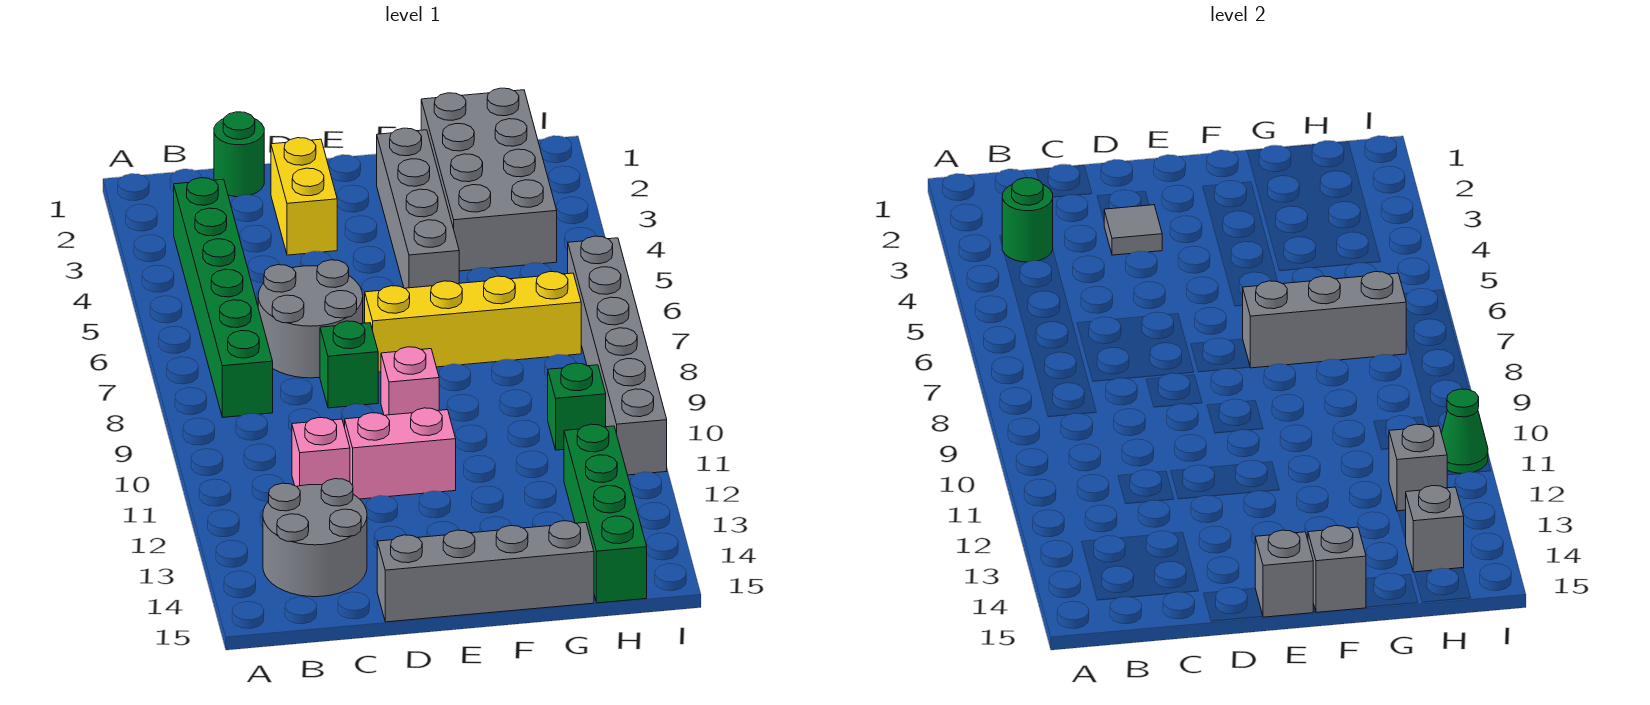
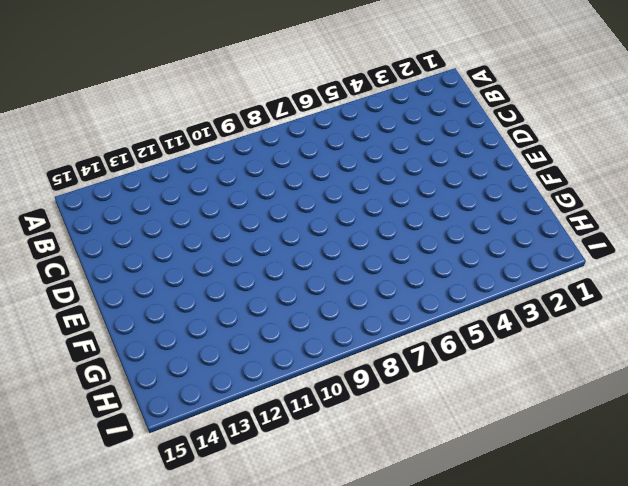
none -> green 1x6 brick [174,178,273,417]
none -> grey 2x2 round brick [263,479,367,597]
none -> green 1x1 round brick [214,112,264,197]

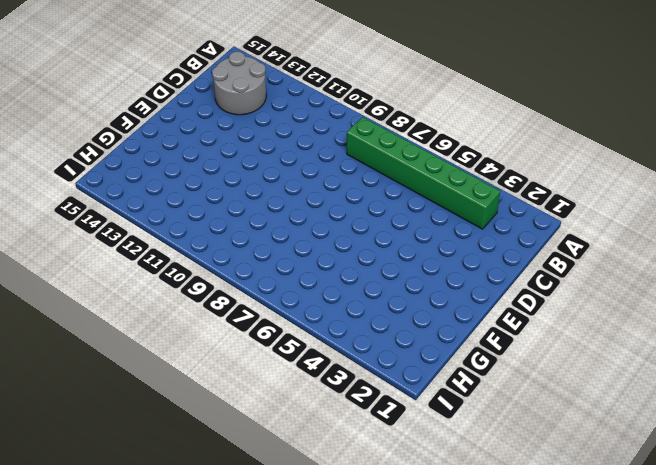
none -> green 1x1 round brick [214,112,264,197]
none -> grey 2x2 round brick [258,260,363,378]
none -> pink 1x1 brick [292,418,350,487]

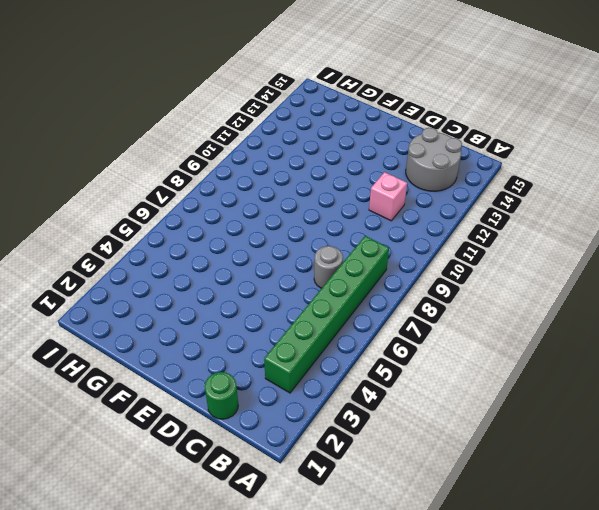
grey 1x1 round brick [314,246,343,288] -> grey 2x2 round brick [258,260,363,378]
none -> yellow 1x2 brick [271,138,337,255]
none -> green 1x1 brick [320,321,378,408]
none -> pink 1x2 brick [345,408,456,499]

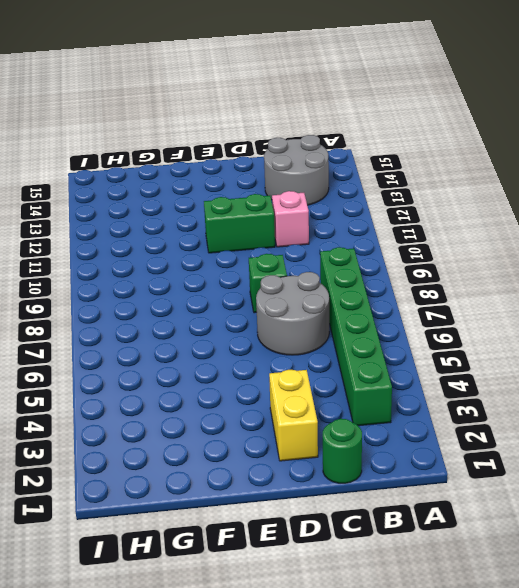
green 1x2 brick [204,194,275,253] -> pink 1x2 brick [345,408,456,499]
none -> grey 1x4 brick [377,521,594,622]
none -> yellow 1x4 brick [365,271,581,372]
none -> pink 1x1 brick [381,347,439,415]

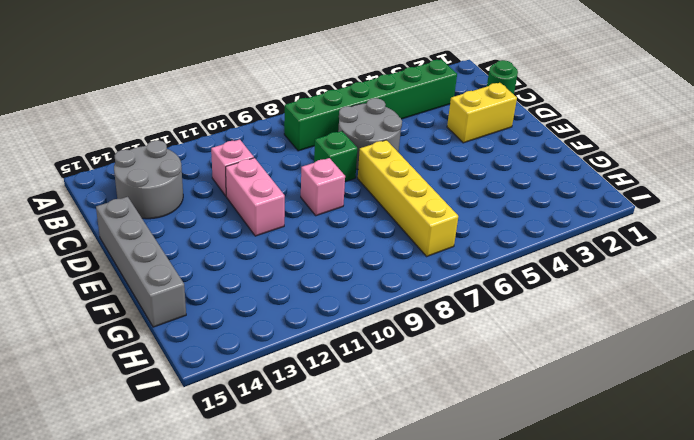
none -> grey 1x4 brick [377,128,459,288]
none -> grey 2x4 brick [421,88,557,271]
none -> green 1x1 brick [548,363,606,450]

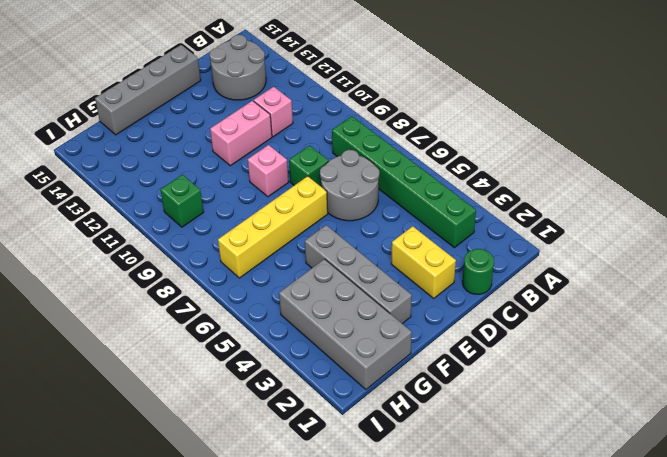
none -> green 1x4 brick [564,424,647,603]
none -> grey 1x6 brick [568,236,667,475]
none -> green 1x1 round brick [1002,178,1053,262]

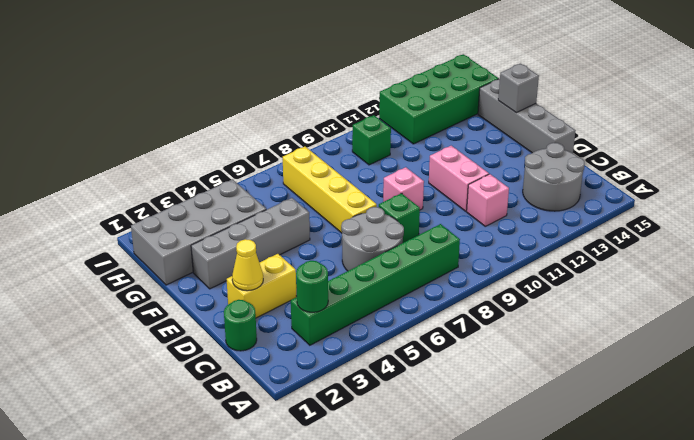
yellow 1x1 cone [232,239,263,291] -> none
green 2x4 brick [379,54,499,144] -> green 1x4 brick [564,424,647,603]
none -> grey 1x6 brick [568,236,667,475]
none -> grey 1x1 tile [1104,205,1162,255]
none -> grey 1x1 brick [1255,530,1313,617]

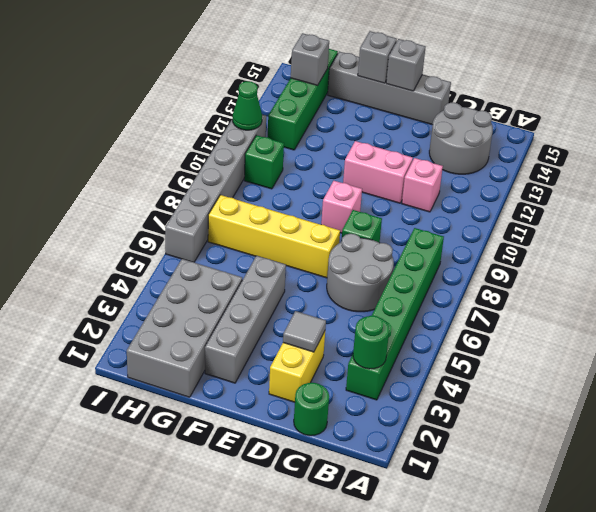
none -> grey 1x3 brick [1242,271,1406,368]
none -> grey 1x1 brick [1389,424,1447,511]

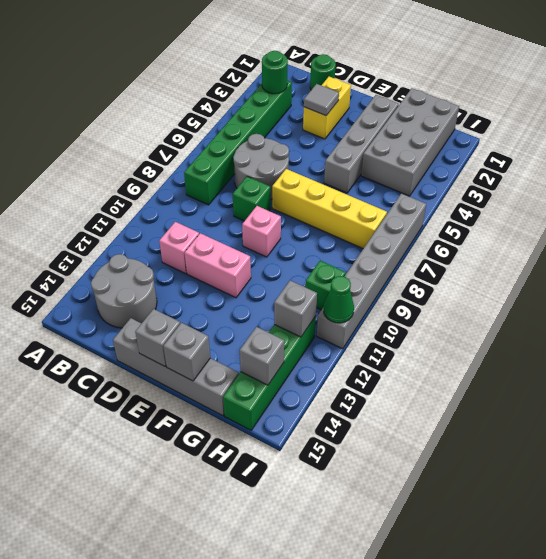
none -> grey 1x3 brick [1242,271,1406,368]

